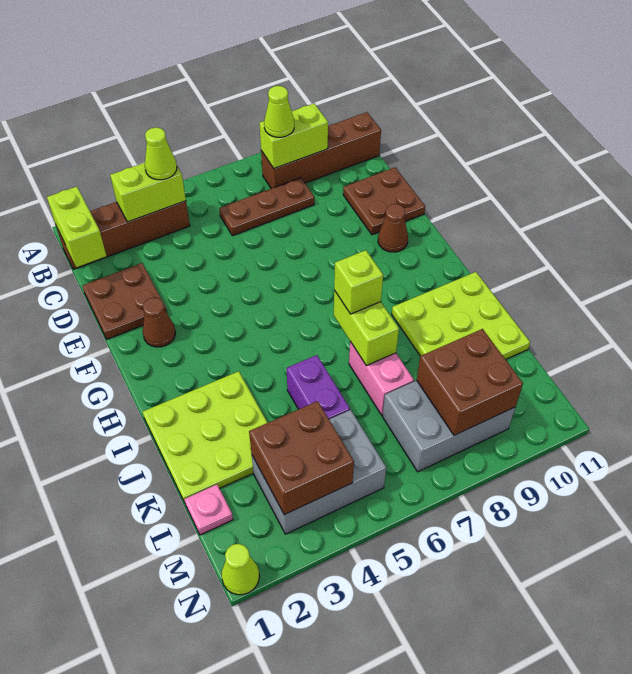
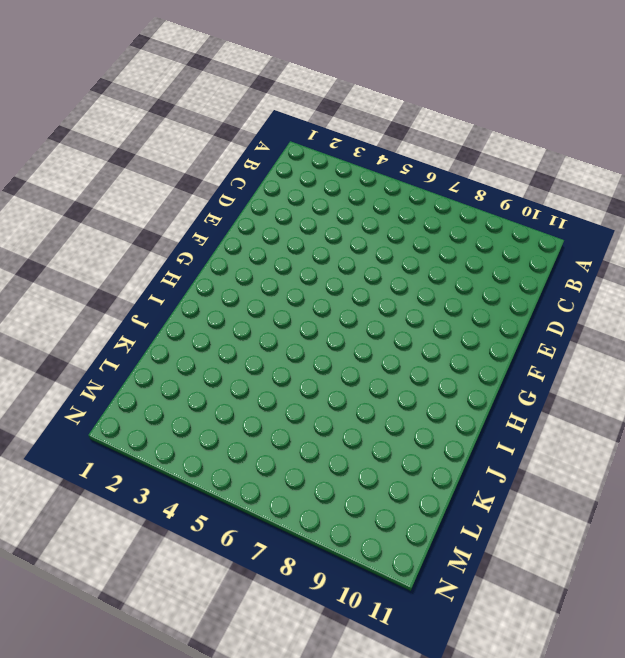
none -> brown 1x4 brick [56,201,190,269]
none -> brown 1x4 brick [261,112,381,189]
none -> brown 1x3 plate [219,178,314,236]

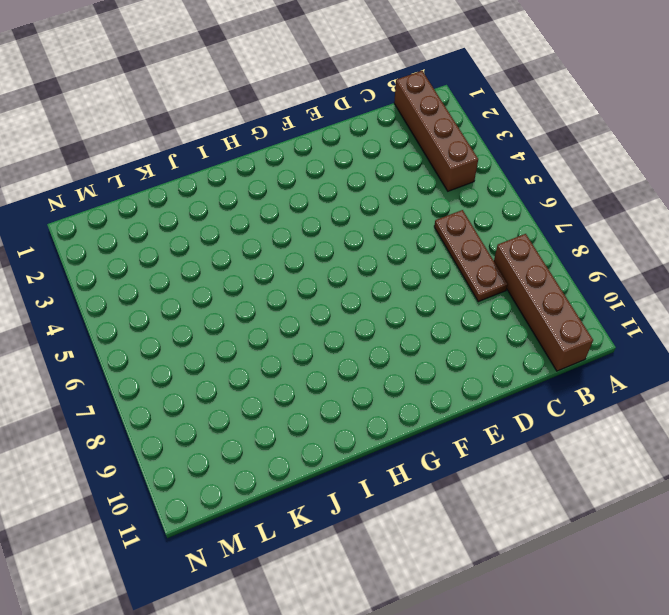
none -> brown 2x2 plate [82,263,167,339]
none -> brown 2x2 plate [343,167,425,235]
none -> brown 1x1 cone [143,298,175,347]

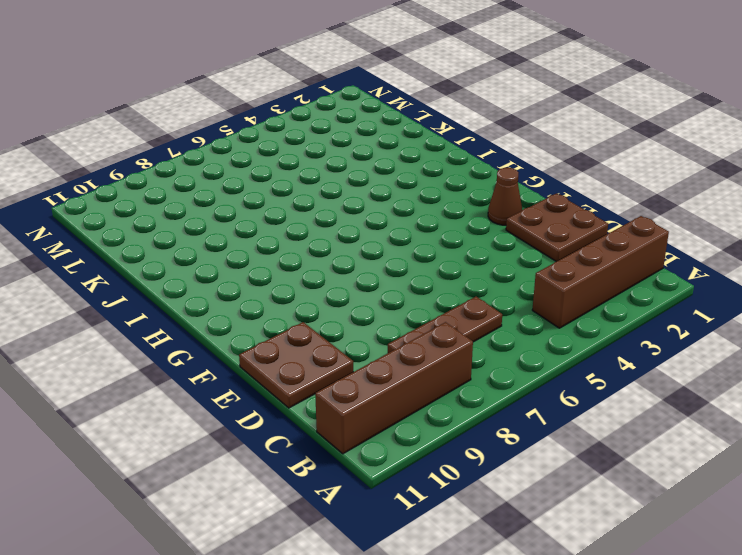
none -> brown 1x1 cone [378,204,408,252]
none -> lime 3x3 plate [143,371,268,503]
none -> lime 3x3 plate [392,272,530,359]

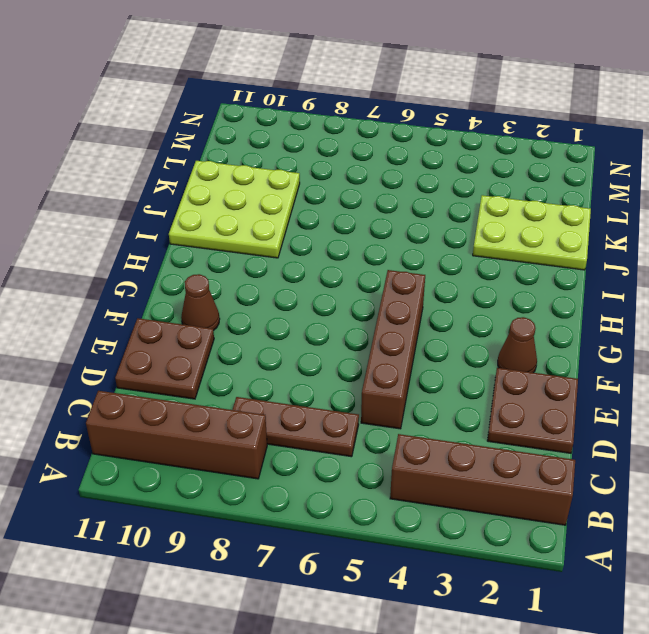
brown 1x4 brick [361,270,425,429] -> none
lime 2x3 plate [473,195,591,270] -> lime 3x3 plate [143,371,268,503]
none -> purple 1x2 brick [287,355,350,419]
none -> pink 1x2 brick [349,342,414,415]
none -> pink 1x1 plate [184,485,233,535]

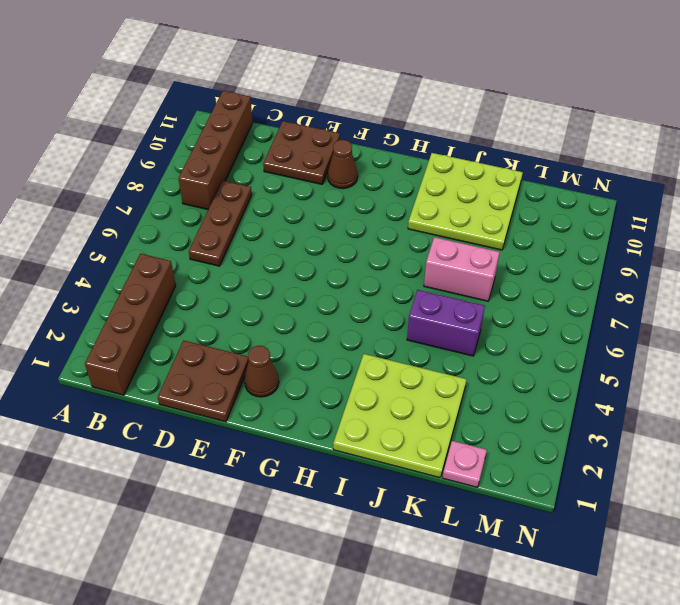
none -> grey 2x3 brick [252,410,386,534]
none -> grey 2x3 brick [382,380,515,472]
none -> lime 1x1 cone [222,544,259,595]

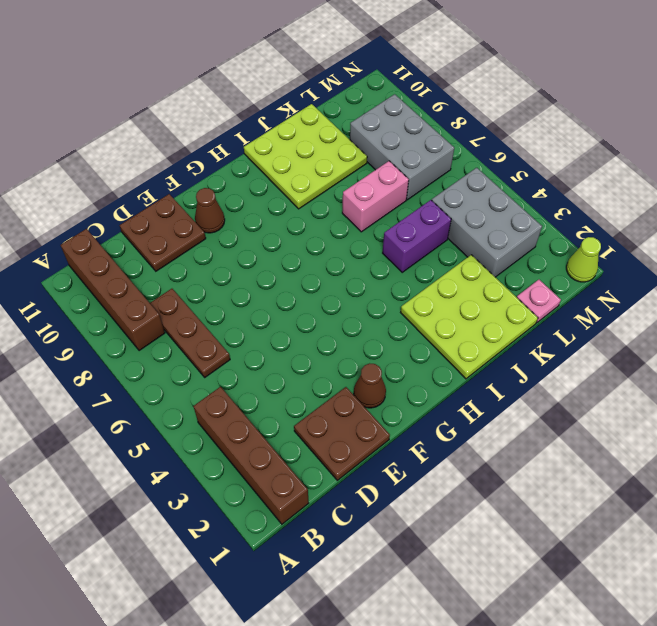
none -> lime 1x2 brick [47,187,106,267]
none -> lime 1x2 brick [110,163,186,222]
none -> lime 1x2 brick [259,104,328,168]

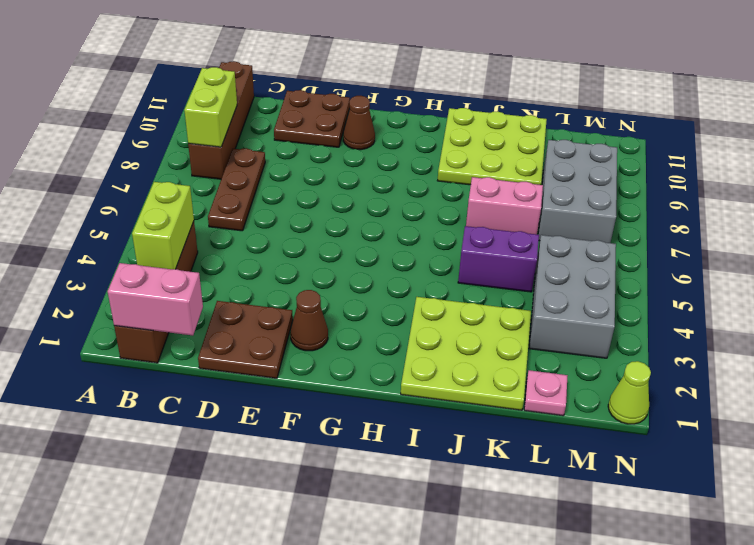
pink 1x2 brick [108,263,203,335] -> lime 1x2 brick [47,187,106,267]
none -> lime 1x2 brick [334,290,399,366]
none -> brown 2x2 brick [249,401,354,515]
none -> brown 2x2 brick [417,329,523,435]

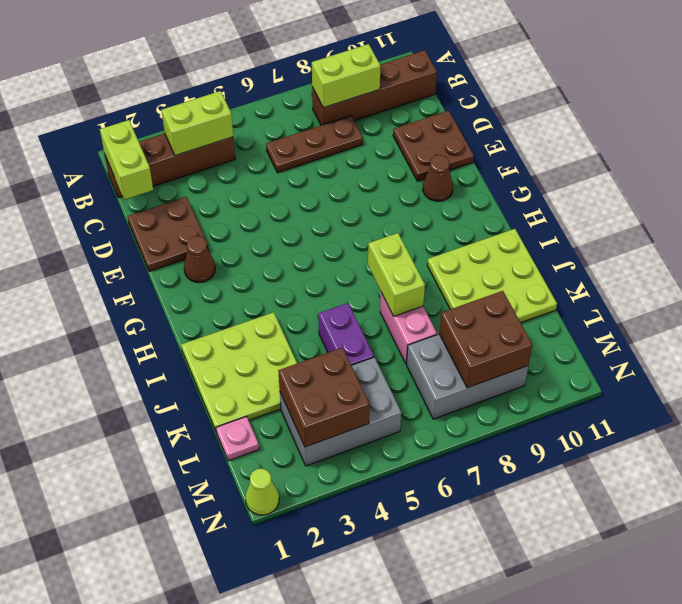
none -> lime 1x1 cone [145,127,177,180]
none -> lime 1x1 cone [264,86,294,137]
none -> lime 1x1 brick [334,250,383,314]

